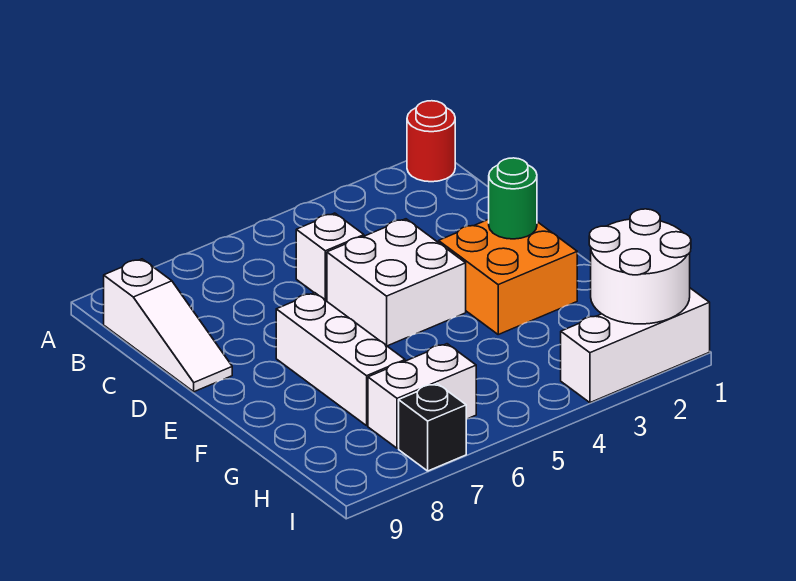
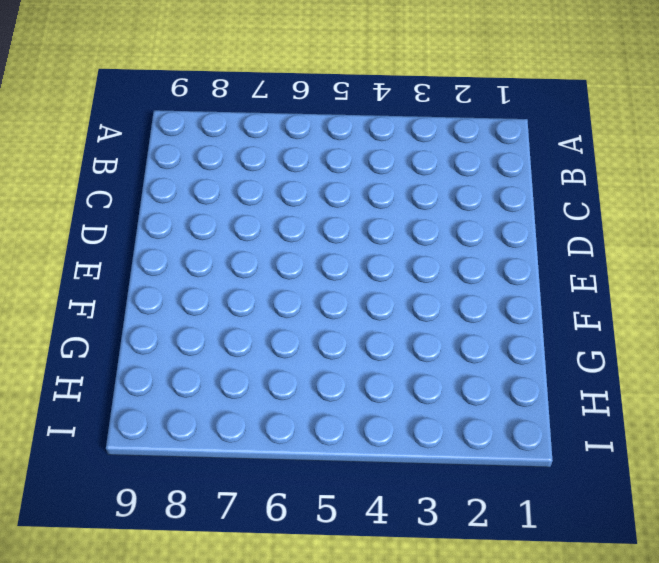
none -> red 1x1 round brick [407,101,455,182]
none -> white 1x3 slope [104,259,232,392]

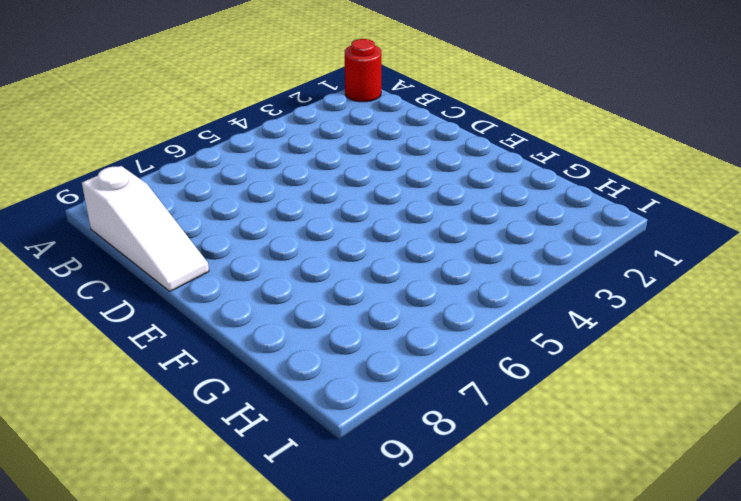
none -> white 1x1 brick [296,213,364,300]
none -> white 2x2 brick [327,219,466,346]

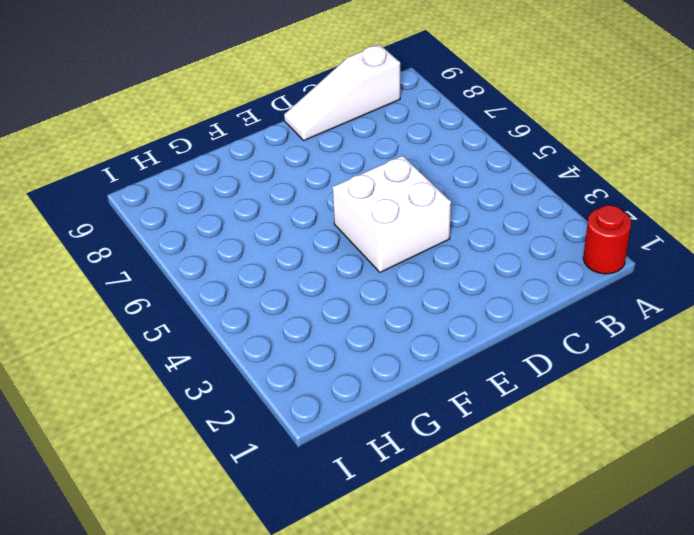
none -> white 1x1 brick [296,213,364,300]
none -> orange 2x2 brick [439,219,577,334]

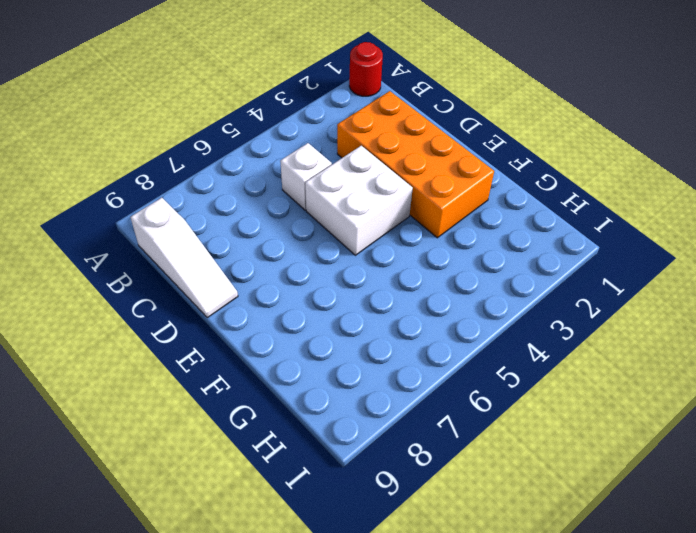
orange 2x4 brick [337,91,494,238] -> orange 2x2 brick [439,219,577,334]
none -> white 1x3 brick [276,293,405,426]
none -> white 1x2 brick [368,344,476,448]

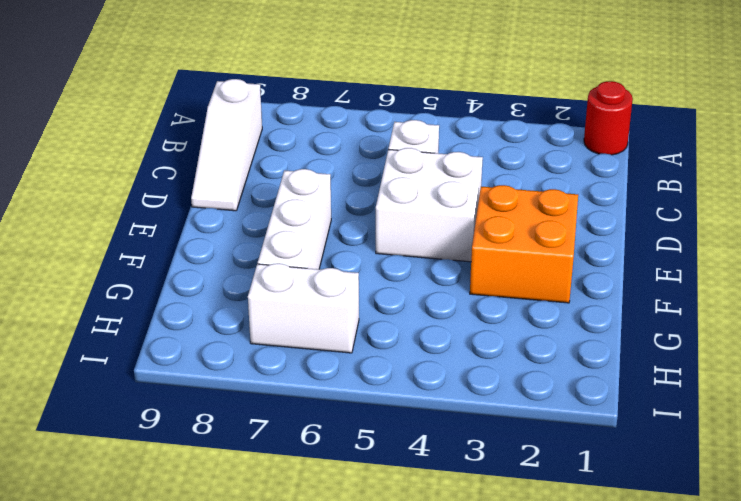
none -> white 1x3 brick [561,288,710,403]
none -> black 1x1 brick [399,384,466,471]

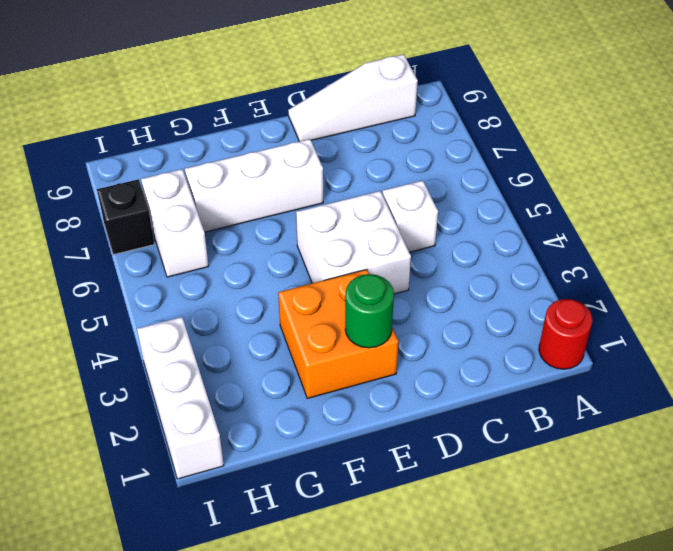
none -> white 2x2 round brick [589,209,691,324]

